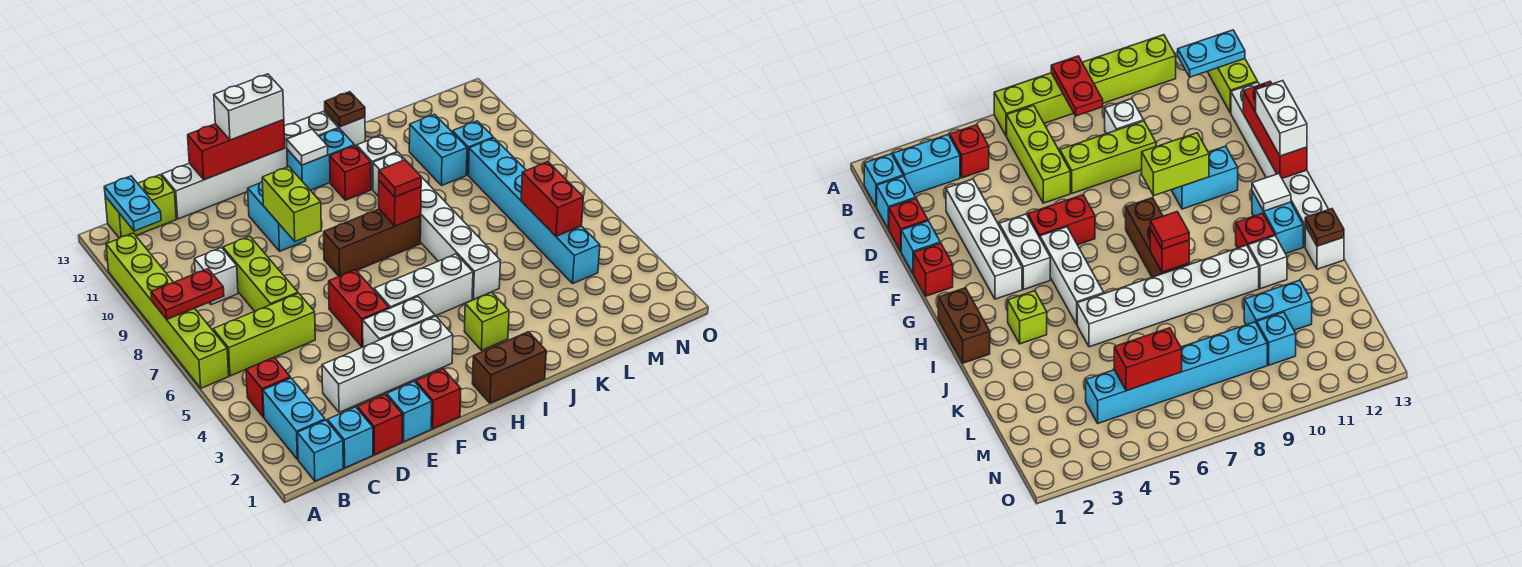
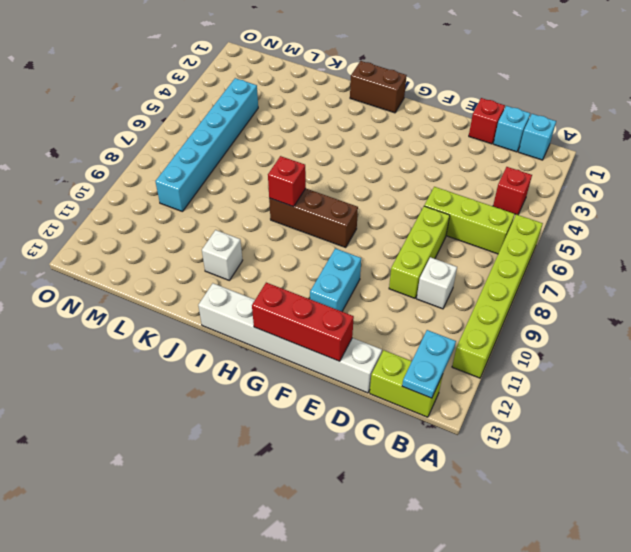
none -> cyan 1x2 brick [263,378,325,460]
none -> white 1x4 brick [322,316,453,413]
none -> cyan 1x1 brick [387,381,432,442]
none -> red 1x1 brick [416,369,461,429]

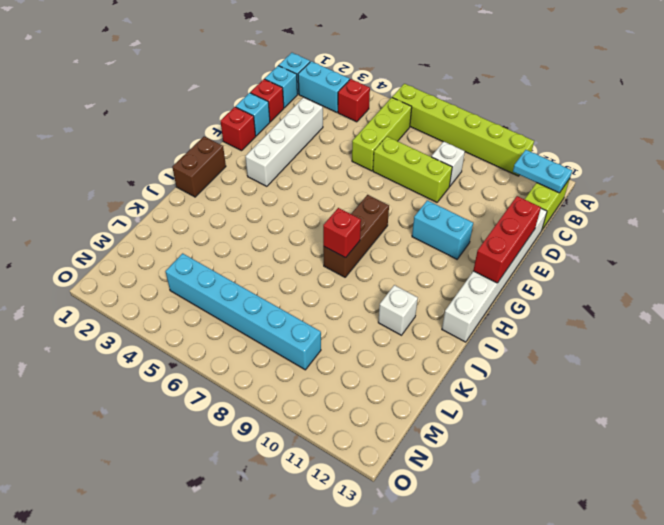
none -> white 1x2 brick [363,297,435,347]
none -> red 1x2 brick [329,270,389,347]
none -> white 1x3 brick [374,254,473,316]
none -> cyan 1x2 brick [287,129,355,190]

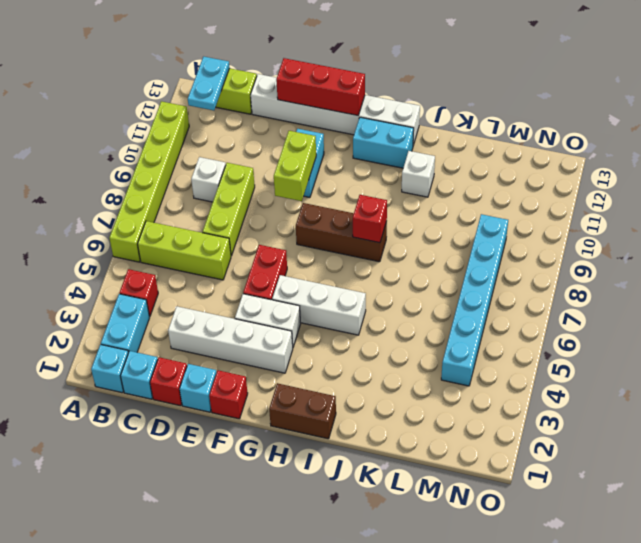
none -> lime 1x1 brick [464,292,509,350]
none -> red 1x1 brick [330,146,371,200]
none -> white 1x6 brick [373,152,500,299]
none -> white 1x1 brick [325,111,365,147]

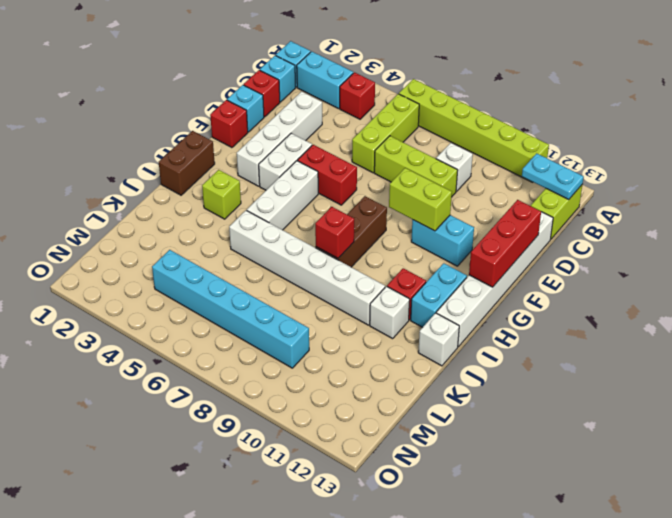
none -> cyan 1x2 brick [409,114,467,186]
none -> cyan 1x1 brick [452,121,493,175]
none -> red 1x2 plate [151,269,224,319]
none -> white 1x1 tile [287,129,328,165]

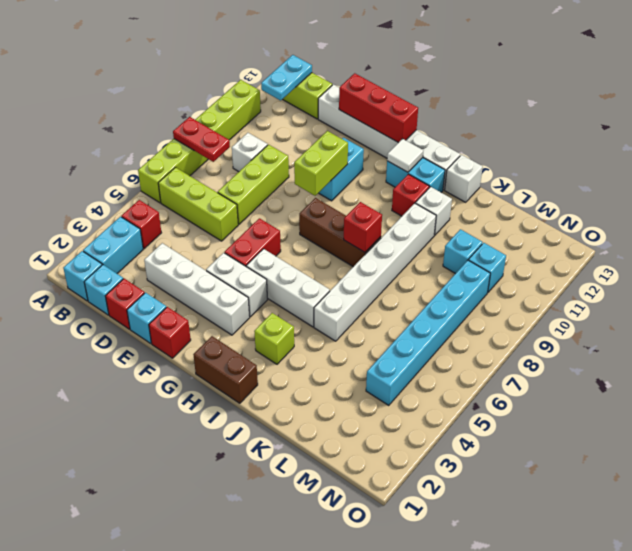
cyan 1x1 brick [443,229,483,274] -> cyan 1x2 brick [409,114,467,186]
none -> brown 1x1 plate [325,92,365,127]
none -> red 1x2 brick [521,162,583,236]
none -> white 1x2 brick [214,74,284,140]
none -> red 1x1 tile [379,160,421,197]

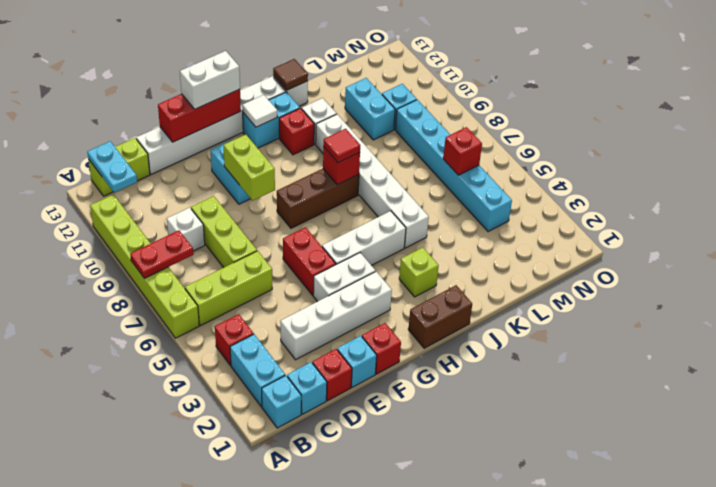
brown 1x1 tile [273,59,308,90] -> brown 1x1 plate [325,92,365,127]
red 1x1 brick [443,127,482,175] -> red 1x2 brick [521,162,583,236]

